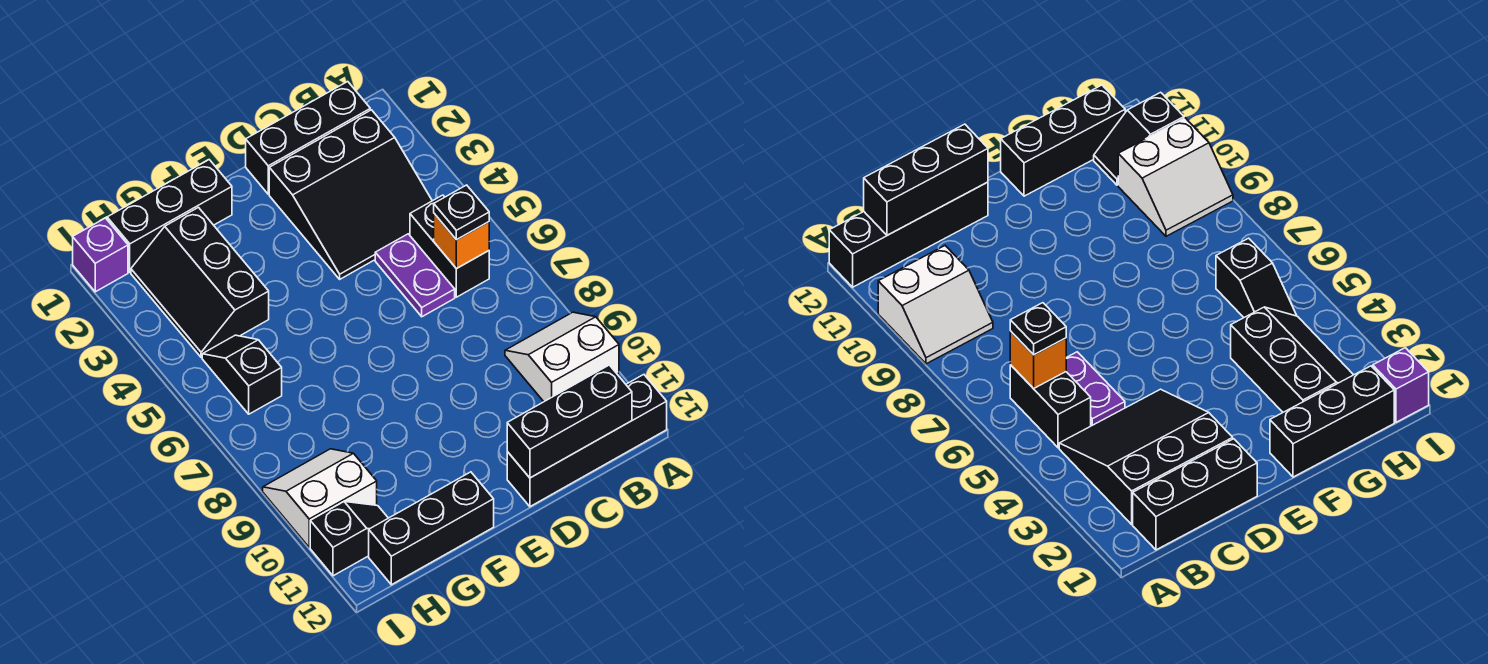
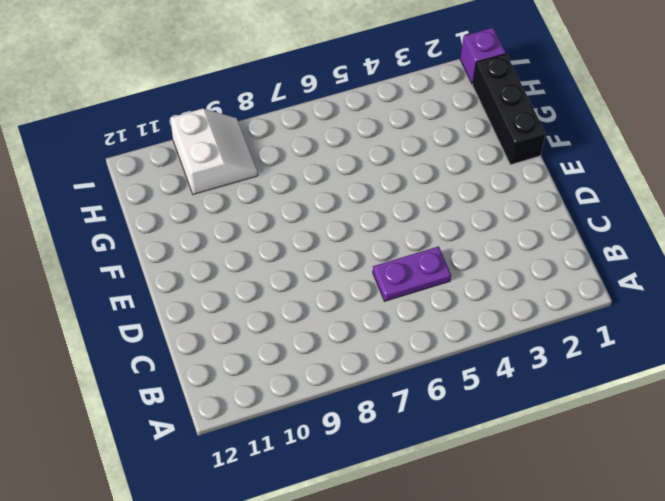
none -> white 2x2 slope [505,312,619,401]
none -> black 1x4 brick [507,375,667,507]
none -> black 1x3 brick [246,82,370,194]

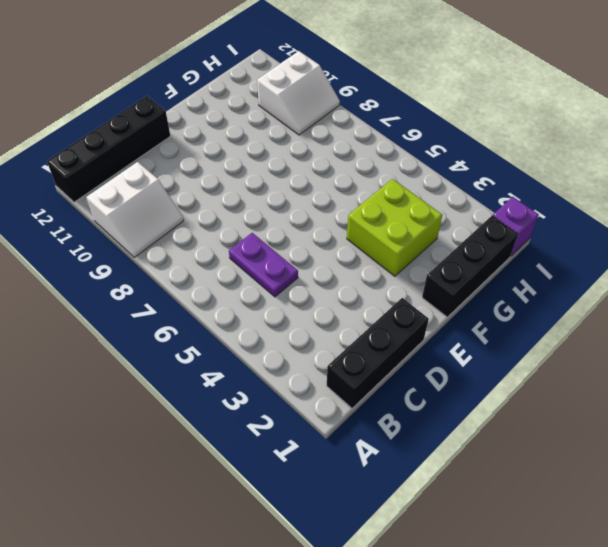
lime 2x2 brick [347,179,442,276] -> black 2x3 slope [131,207,269,358]
none -> black 3x3 slope [269,110,432,279]
none -> black 1x2 brick [410,195,489,297]
none -> black 1x3 brick [369,472,494,585]

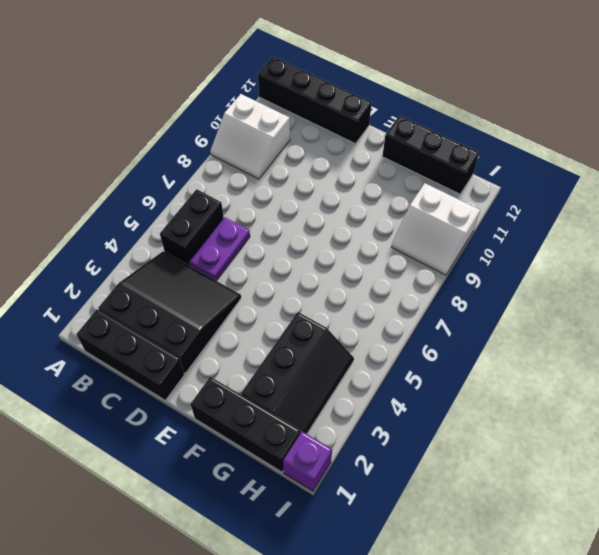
none -> black 1x2 slope [202,335,282,414]
none -> black 1x2 slope [310,502,388,576]
none -> orange 1x1 brick [434,214,489,269]

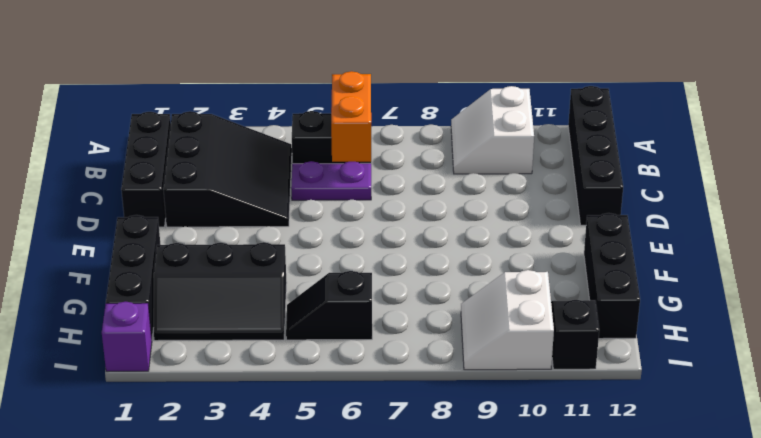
orange 1x2 brick [331,71,371,162] -> orange 1x1 brick [434,214,489,269]
none -> black 1x3 brick [507,365,632,478]
none -> black 1x1 plate [434,185,489,240]

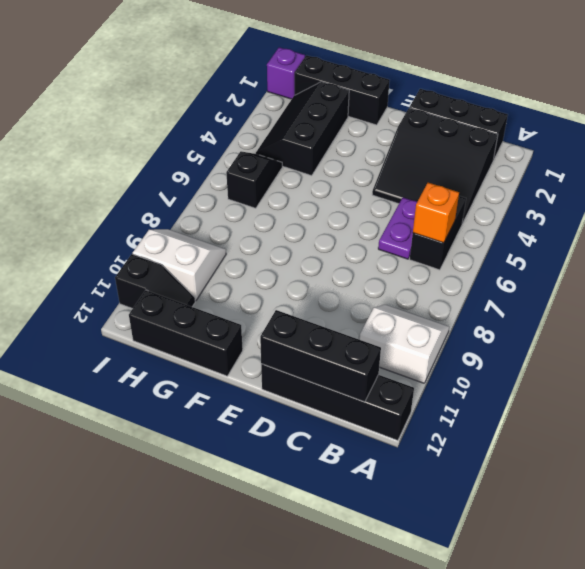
none -> black 1x1 plate [434,185,489,240]

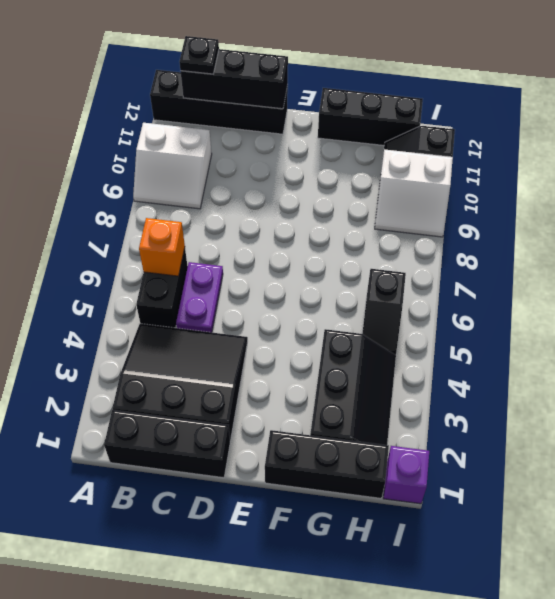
black 1x1 plate [179,36,219,74] -> black 1x1 plate moved to [434,185,489,240]

